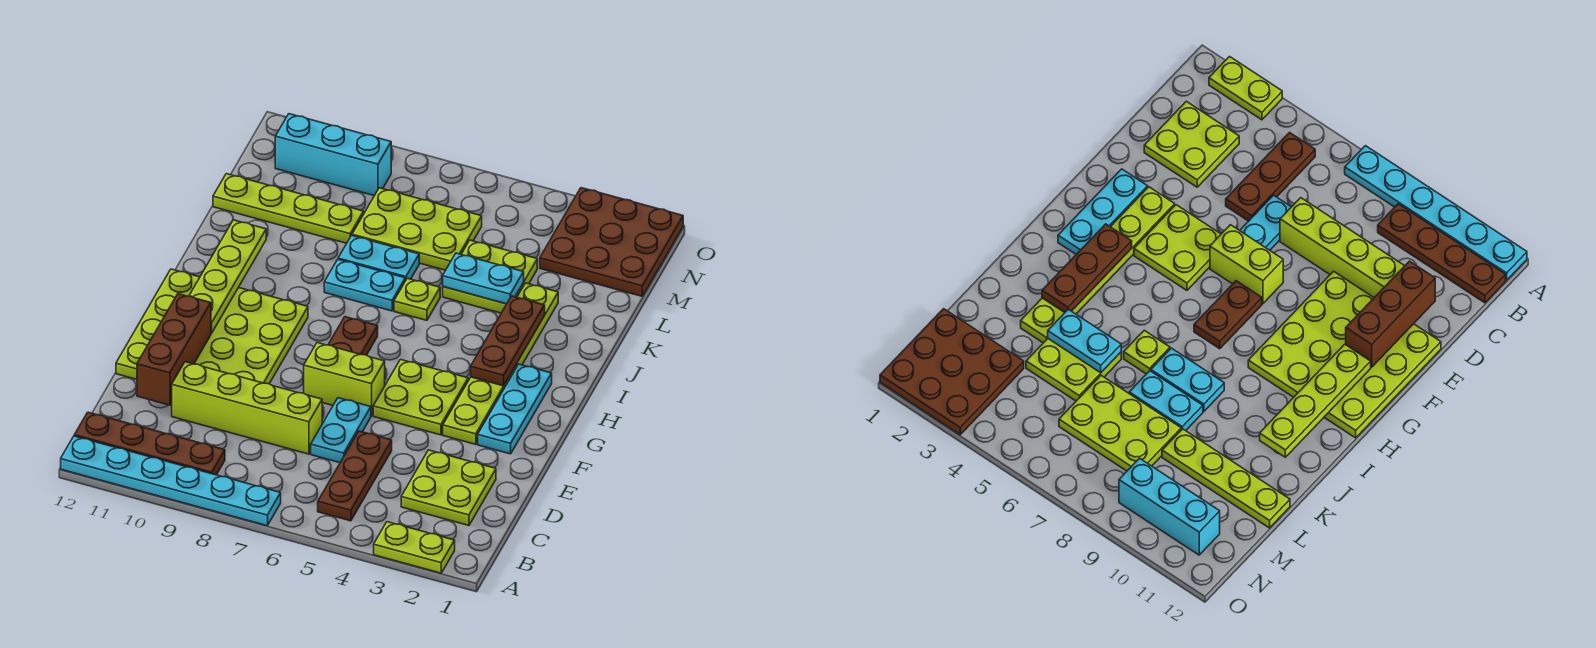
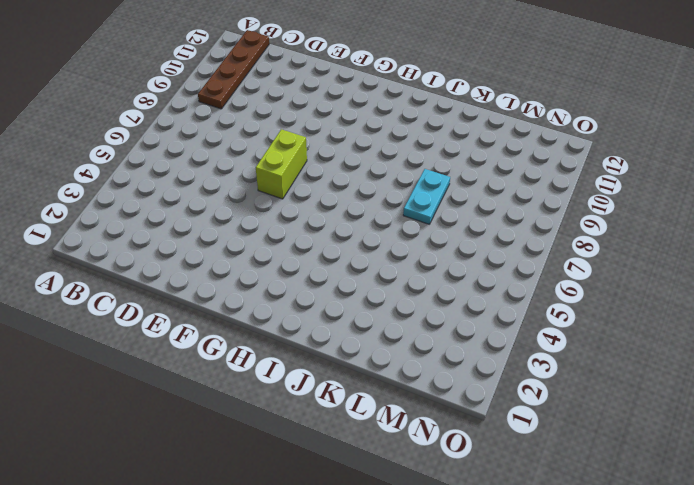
none -> lime 1x2 plate [374,522,455,573]
none -> cyan 1x6 plate [61,436,281,526]
none -> brown 1x3 plate [318,431,392,521]

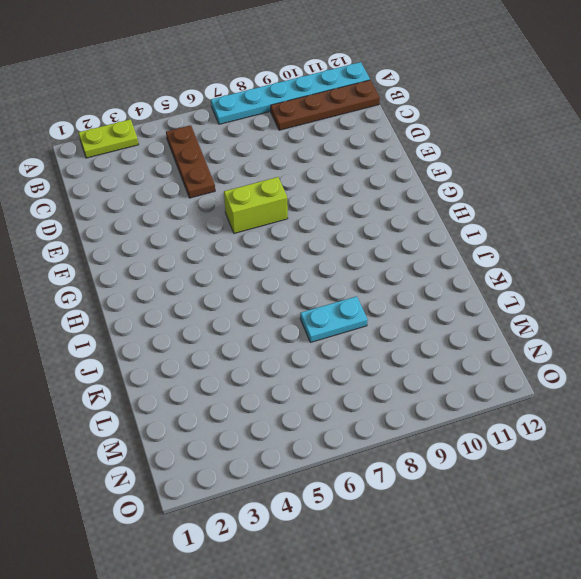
none -> lime 2x2 plate [401,450,496,525]
none -> cyan 1x2 plate [311,398,371,463]
none -> lime 1x4 brick [172,362,322,454]

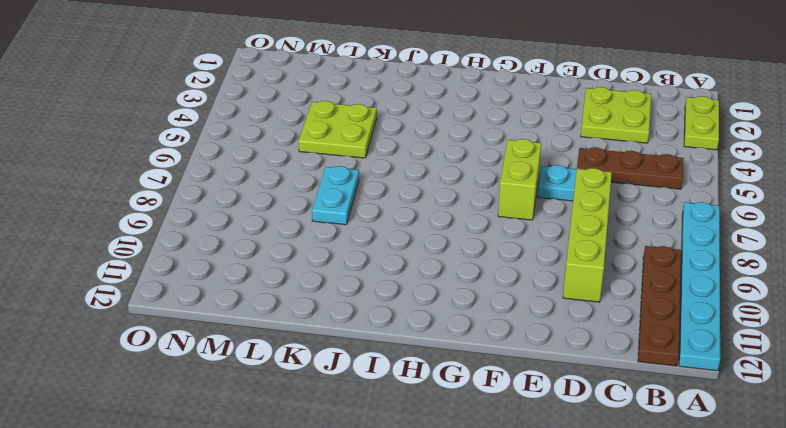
none -> lime 4x4 plate [116,269,308,384]
none -> cyan 1x3 plate [478,364,552,454]
none -> lime 1x6 plate [443,283,558,444]

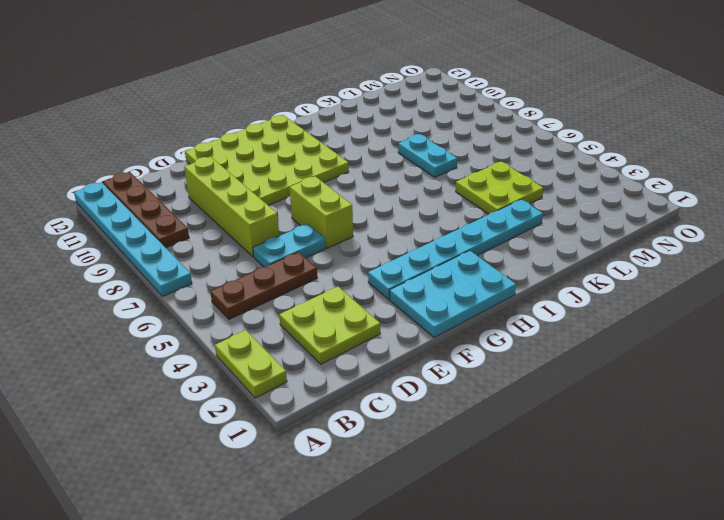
cyan 2x3 plate [390,251,516,338] -> cyan 1x3 plate [478,364,552,454]
cyan 1x6 plate [368,199,543,299] -> lime 1x6 plate [443,283,558,444]
none -> lime 2x2 plate [373,360,468,435]
none -> brown 1x2 plate [328,317,378,355]
none -> lime 1x1 plate [394,278,440,320]

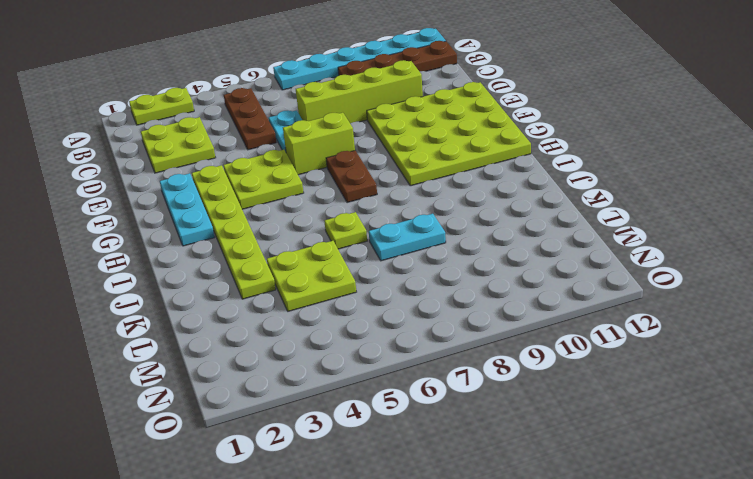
none -> cyan 1x2 plate [324,260,405,311]
none -> lime 2x3 plate [352,188,482,270]
none -> lime 1x4 plate [213,174,364,243]

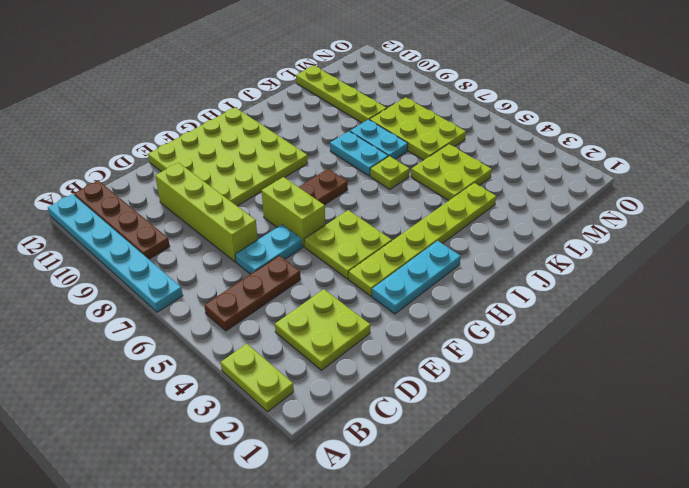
none -> brown 3x3 plate [540,188,683,296]
none -> cyan 1x3 brick [275,114,391,196]
none -> brown 1x3 brick [137,294,211,405]

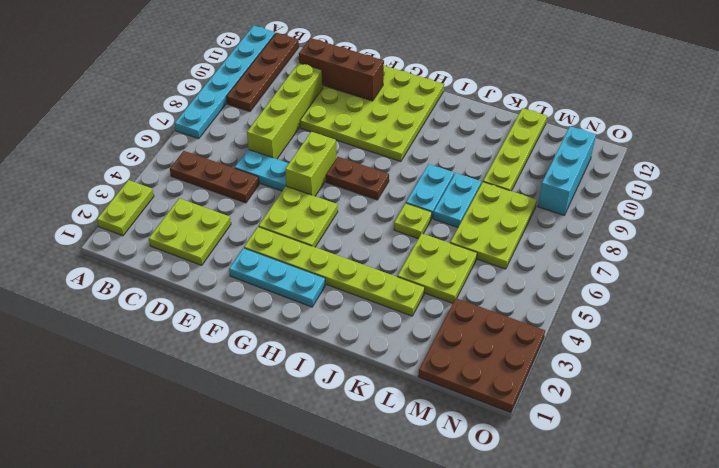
none -> lime 1x4 plate [189,220,266,334]
none -> brown 1x3 plate [471,296,545,386]
none -> cyan 1x2 plate [443,253,524,304]

